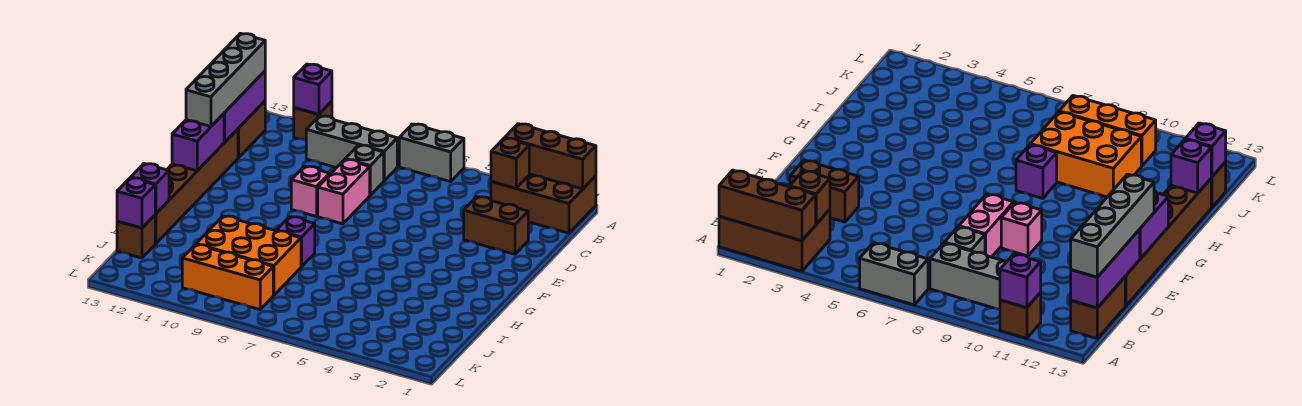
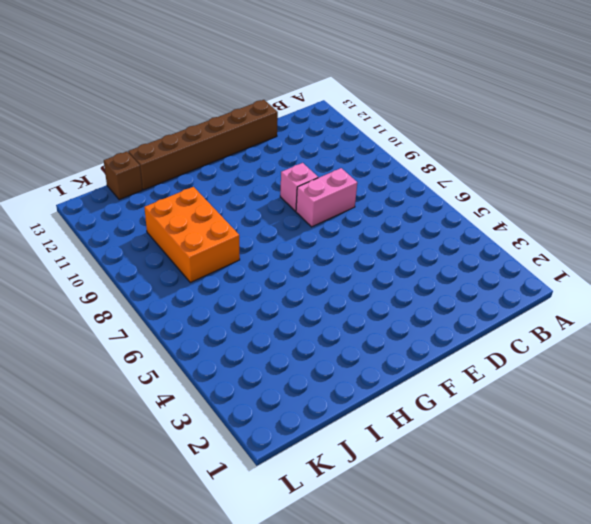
none -> brown 2x3 brick [491,174,596,233]
none -> grey 1x2 brick [399,124,464,182]
none -> brown 1x1 brick [294,101,332,140]

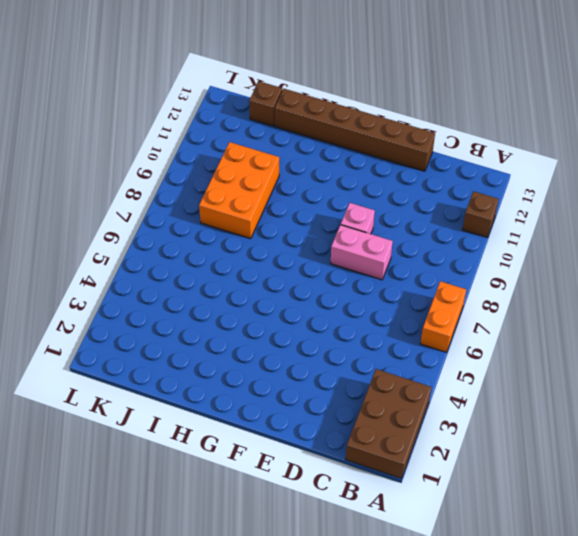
orange 1x2 brick [420,281,466,352] -> grey 1x2 brick [399,124,464,182]
none -> grey 1x3 brick [306,116,397,181]
none -> brown 1x2 brick [238,101,265,158]
none -> grey 1x1 brick [345,145,384,195]

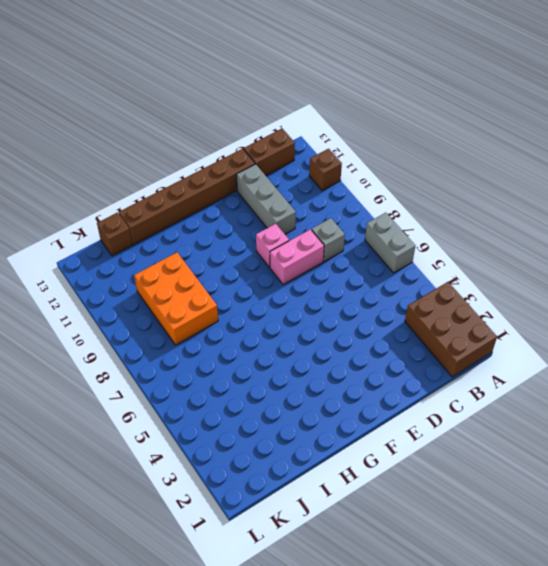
grey 1x3 brick [236,164,296,234] -> grey 1x3 brick moved to [306,116,397,181]
none -> brown 1x2 brick [464,197,528,254]
none -> purple 1x1 brick [276,217,315,267]
none -> orange 1x3 brick [182,245,273,310]

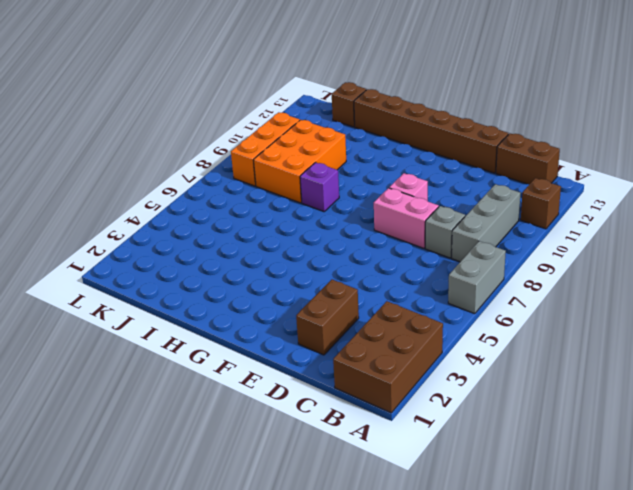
none -> brown 1x3 brick [505,124,596,189]
none -> purple 1x1 brick [294,64,332,114]
none -> brown 1x1 brick [491,138,529,188]

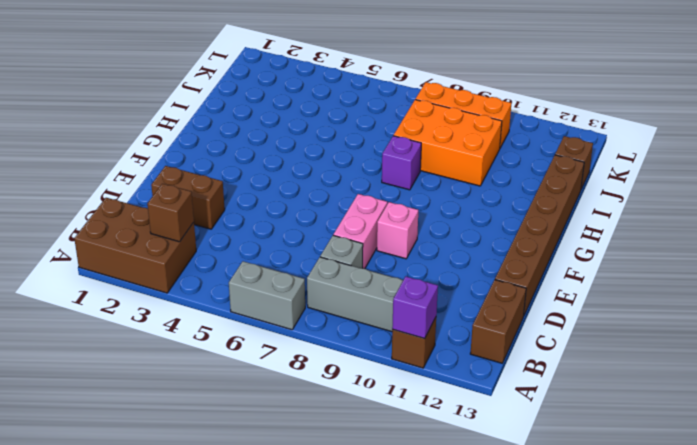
none -> brown 1x3 brick [505,124,596,189]
none -> purple 1x3 brick [224,71,265,142]
none -> purple 1x2 brick [172,114,224,171]

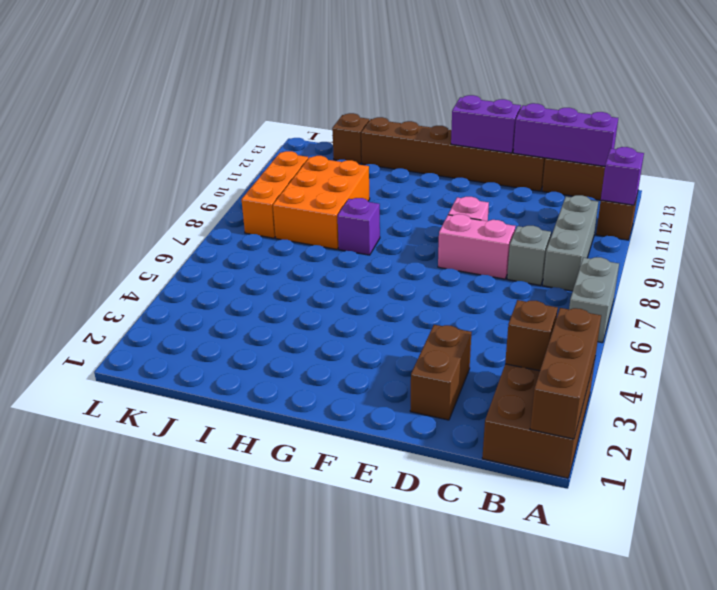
none -> purple 1x1 brick [131,164,169,214]
none -> purple 1x1 brick [117,178,155,228]
none -> grey 1x4 brick [186,33,265,127]

